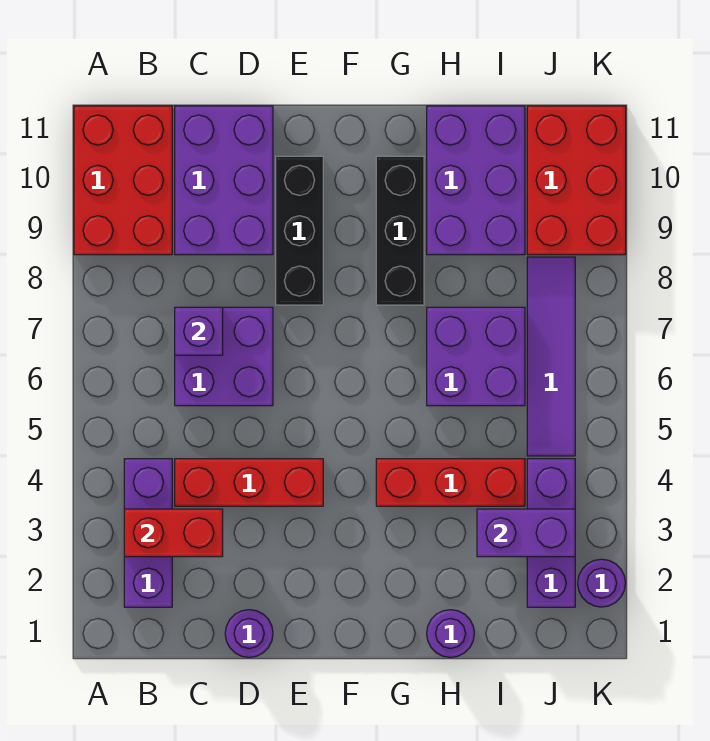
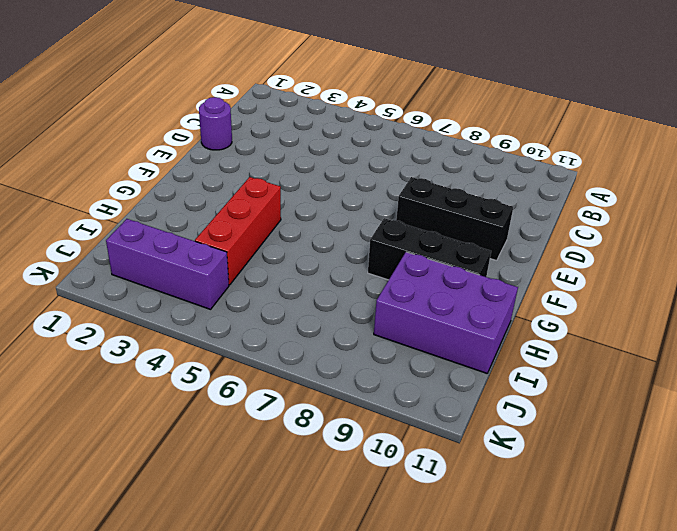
none -> red 2x3 brick [74,106,172,255]
none -> purple 1x3 brick [124,459,172,607]
none -> red 1x3 brick [175,459,323,506]

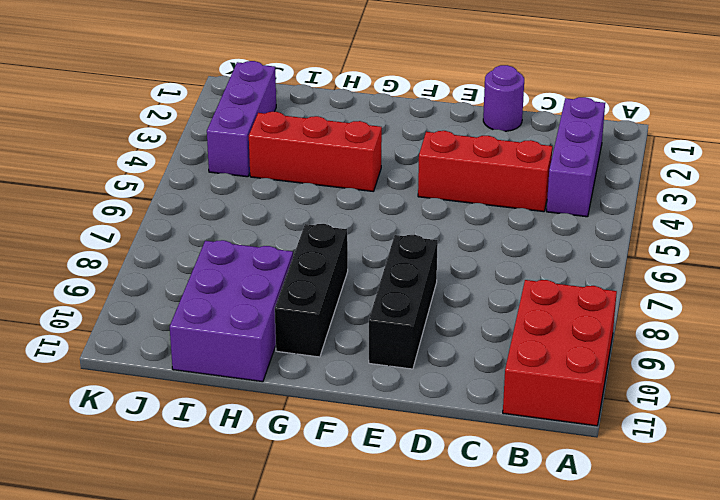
none -> purple 2x2 brick [175,307,273,406]
none -> purple 2x3 brick [175,106,273,255]
none -> purple 1x1 round brick [427,610,474,657]

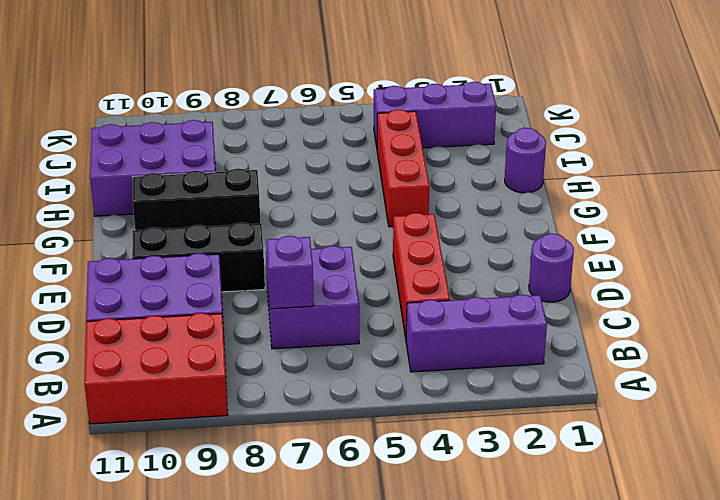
none -> purple 2x2 brick [427,307,525,406]
none -> purple 1x4 tile [527,257,575,456]
none -> red 2x3 brick [527,106,626,255]

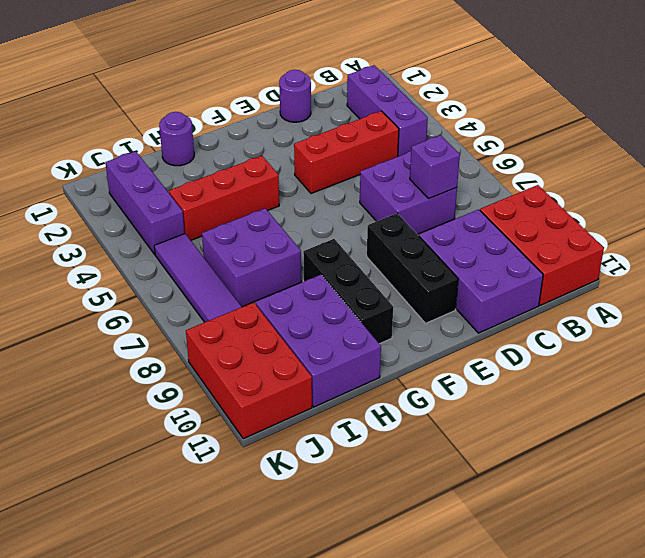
none -> purple 1x1 round brick [578,559,626,607]
none -> red 1x2 brick [124,509,223,557]
none -> purple 1x2 brick [477,509,575,557]

